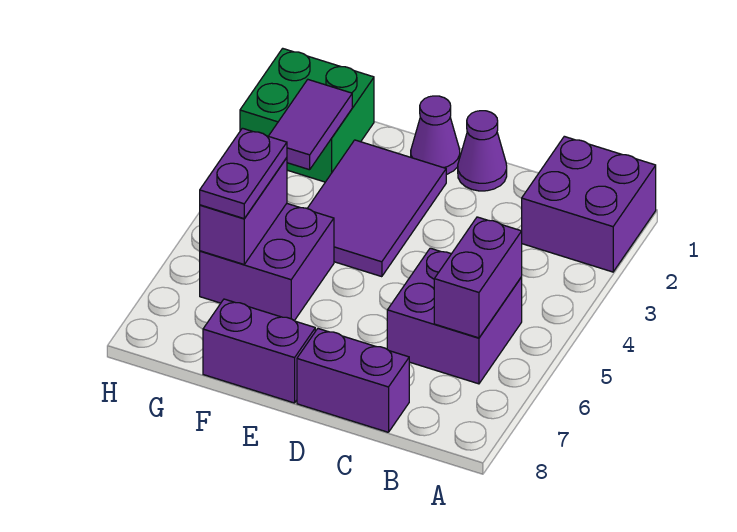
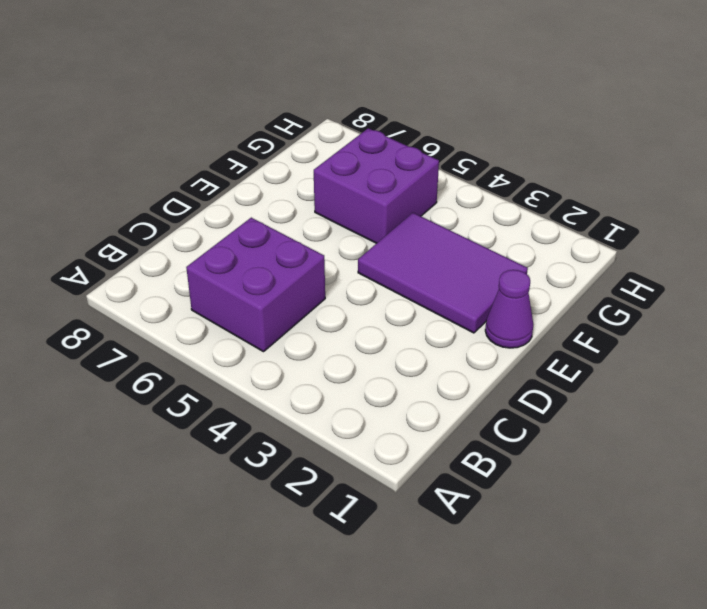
none -> purple 2x2 brick [522,136,656,272]
none -> purple 1x2 brick [297,329,409,432]
none -> purple 1x1 cone [458,111,507,191]

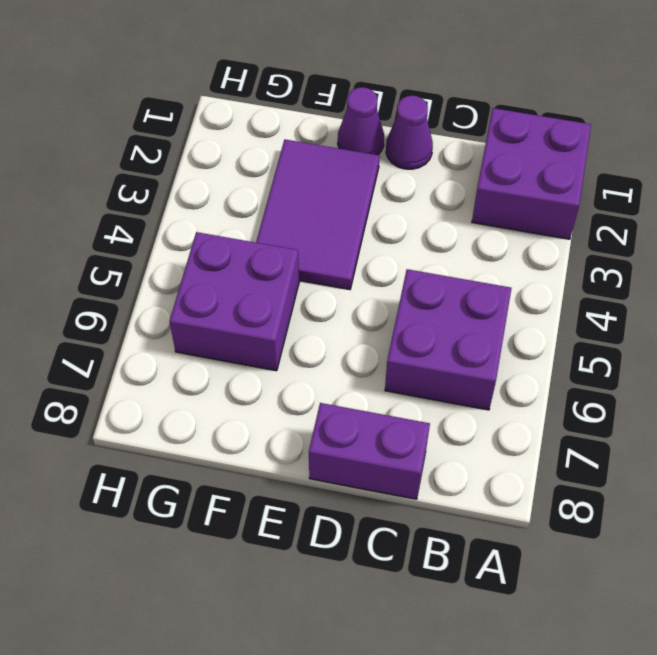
none -> purple 1x2 brick [203,299,315,403]
none -> green 2x2 brick [240,48,374,182]
none -> purple 1x2 brick [434,217,522,338]

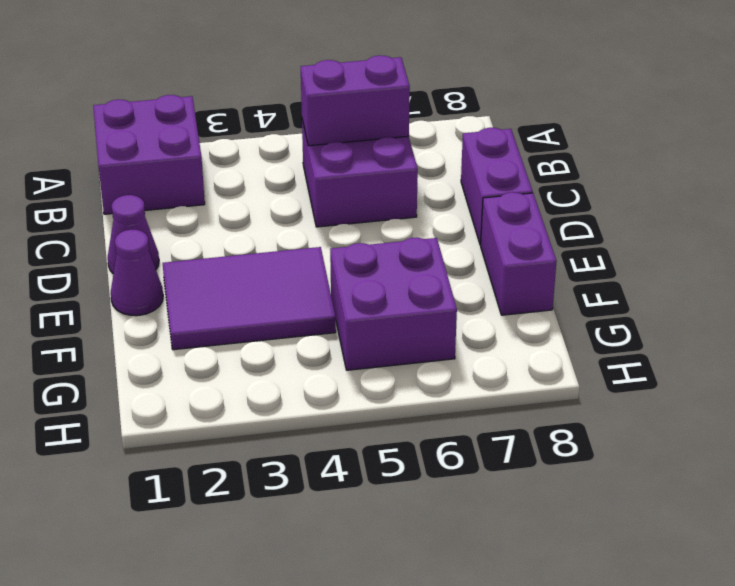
none -> green 2x2 brick [240,48,374,182]
none -> purple 1x2 tile [269,80,352,170]
none -> purple 1x2 brick [200,158,287,264]

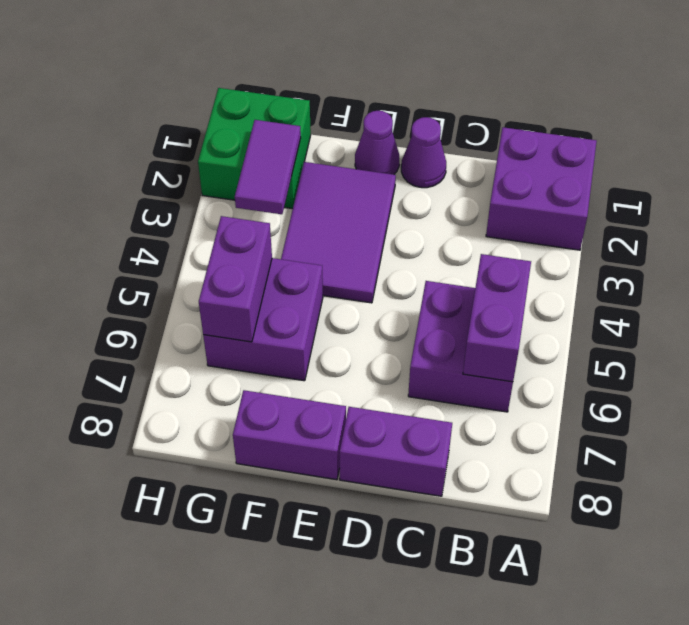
none -> purple 1x2 plate [200,128,287,218]

